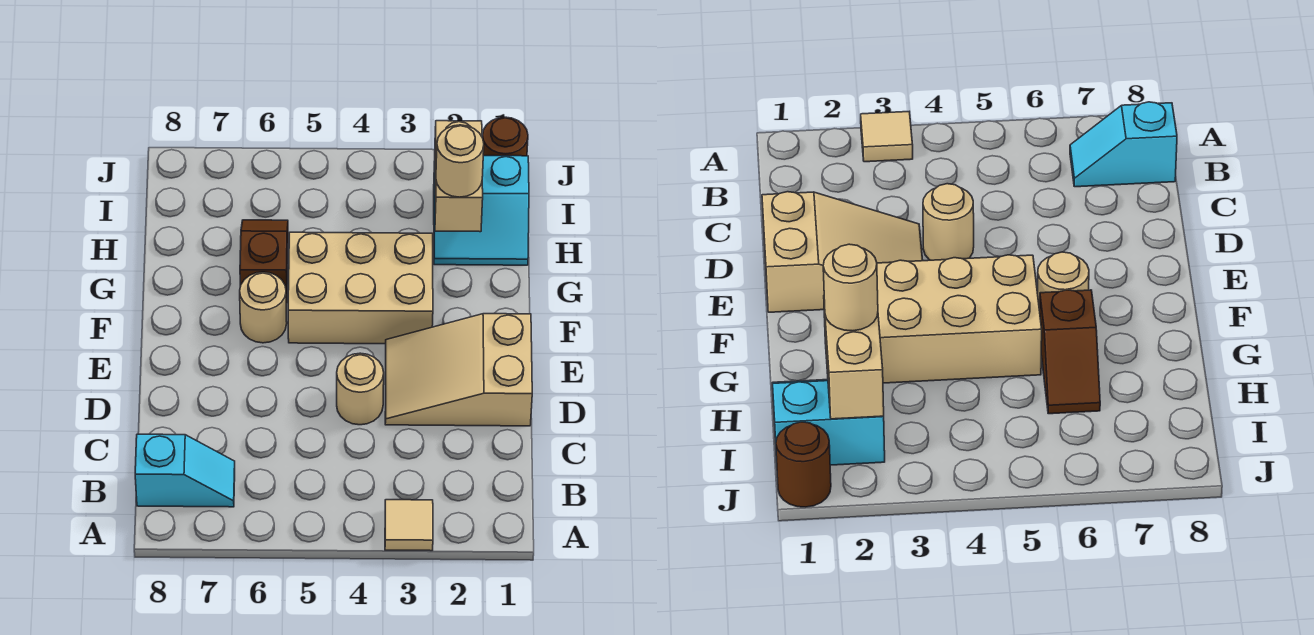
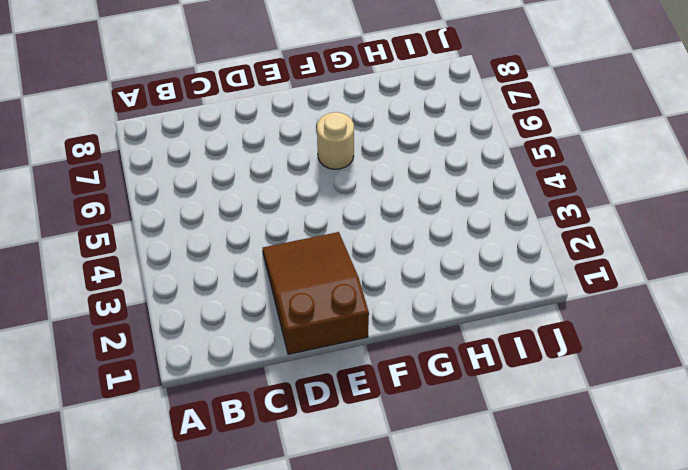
brown 2x3 slope [263,232,369,354] -> tan 2x3 slope [385,314,532,426]
none -> tan 1x1 tile [385,500,433,551]
none -> cyan 1x2 slope [135,434,235,507]

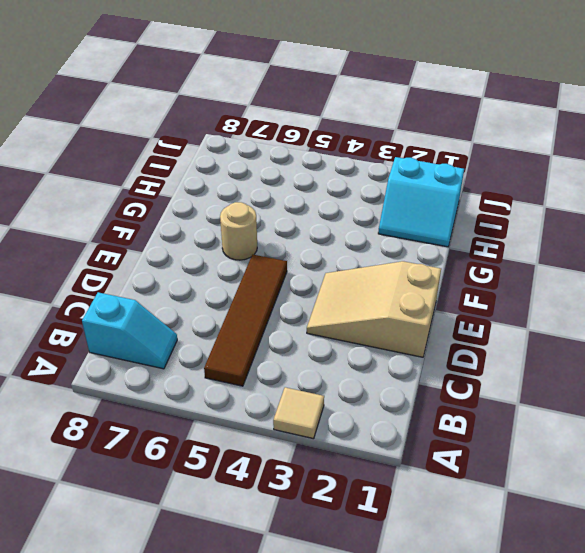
brown 1x4 tile [204,255,287,386] -> none
none -> tan 1x1 round brick [337,353,384,425]
none -> tan 2x3 brick [288,232,433,344]

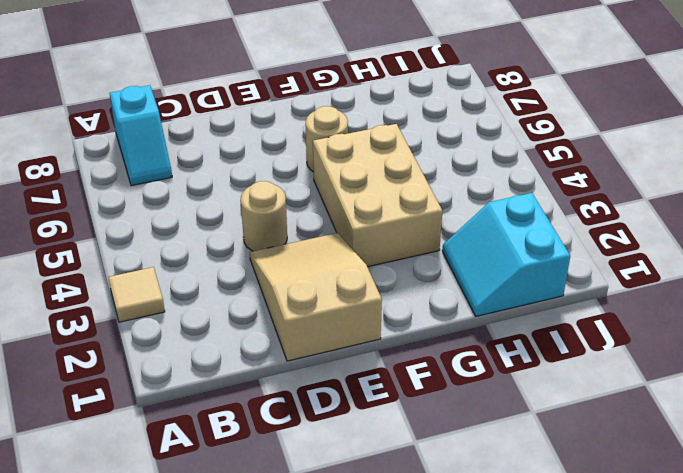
none -> brown 1x2 slope [240,220,288,303]
none -> brown 1x1 round brick [482,117,528,156]

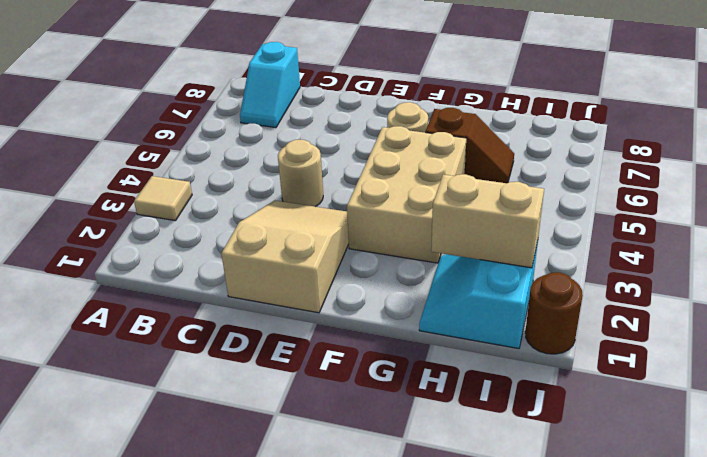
none -> tan 1x1 round brick [436,125,484,197]

